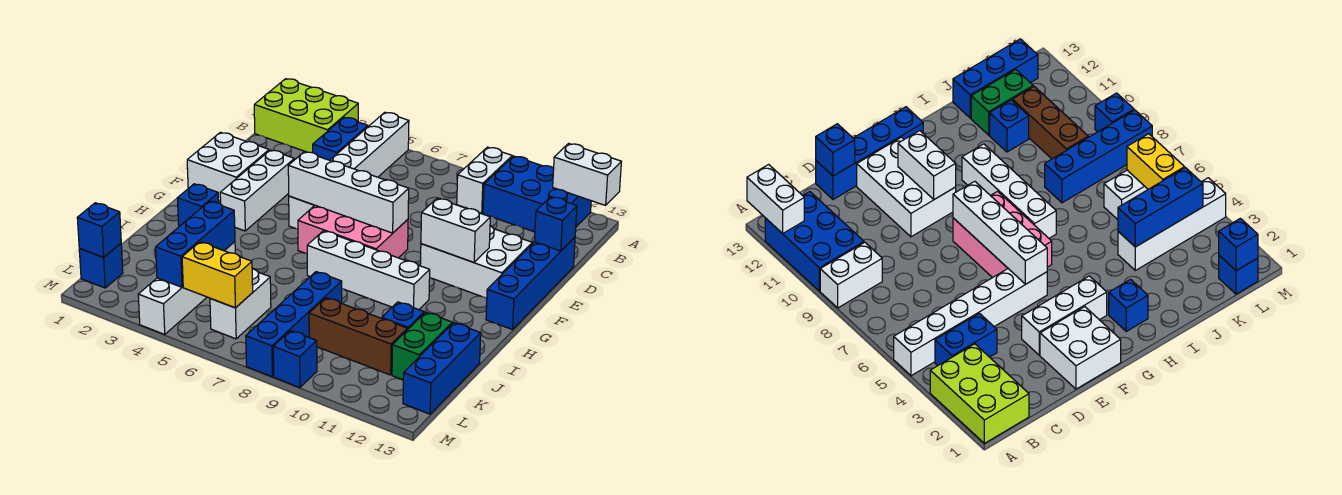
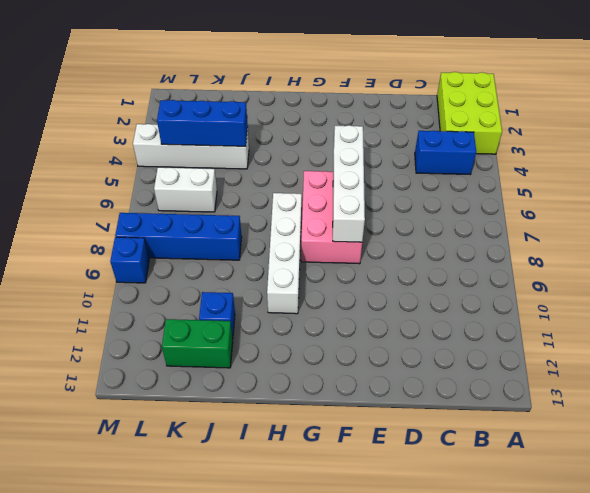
none -> white 1x6 brick [289,112,409,229]
none -> white 1x2 brick [457,147,512,213]
none -> blue 2x3 brick [483,156,591,232]

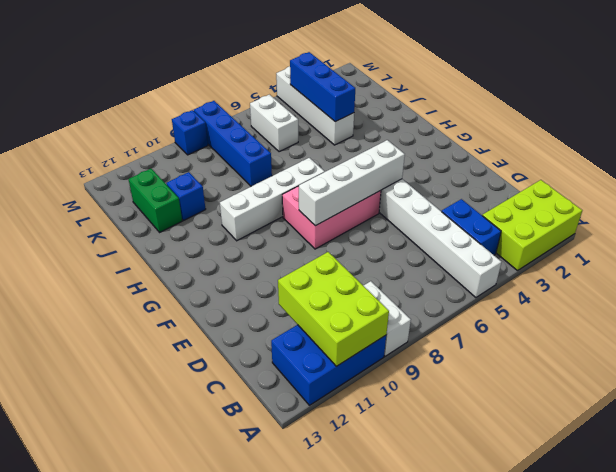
lime 2x3 brick [278,252,389,366] -> none
none -> blue 1x4 brick [486,237,575,330]
none -> white 2x2 brick [187,132,269,201]
none -> white 1x3 brick [220,150,294,231]

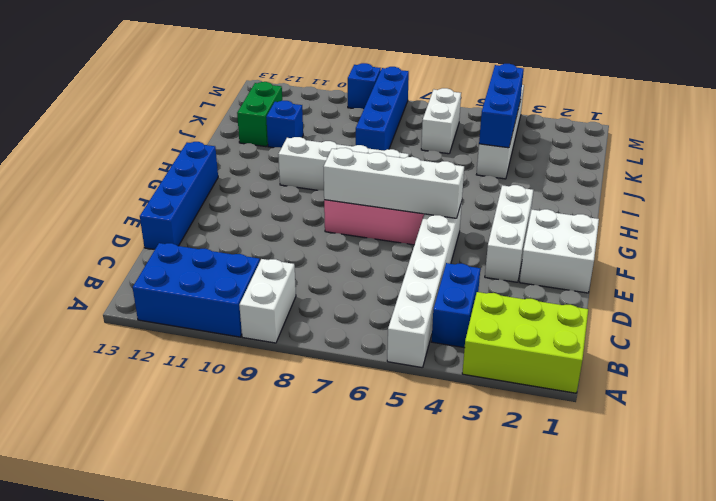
none -> white 2x3 brick [420,226,532,298]
none -> blue 1x1 brick [178,184,219,226]
none -> blue 1x3 brick [403,323,481,414]

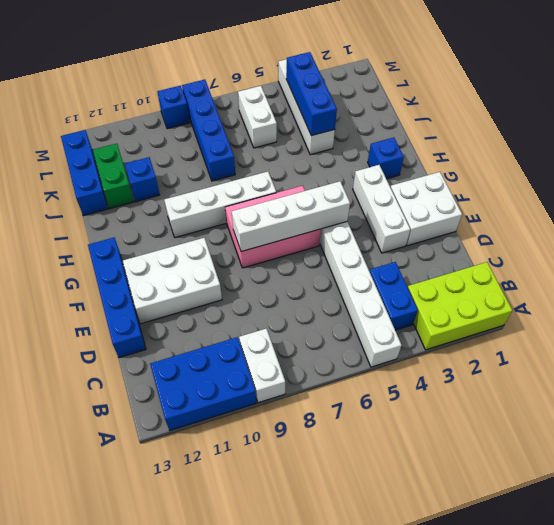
none -> brown 1x3 brick [309,298,407,375]
none -> blue 1x1 brick [79,243,123,288]
none -> white 1x2 brick [553,144,621,205]

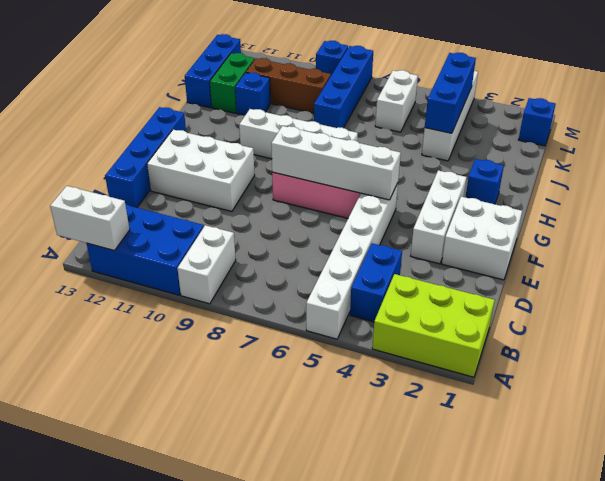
none -> blue 1x1 brick [534,197,577,251]
none -> white 1x2 brick [421,198,490,262]
none -> blue 1x1 brick [77,203,121,257]

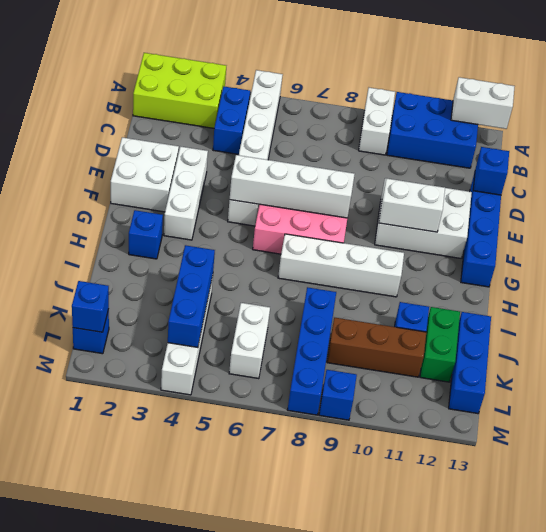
none -> yellow 1x2 brick [182,242,253,308]

